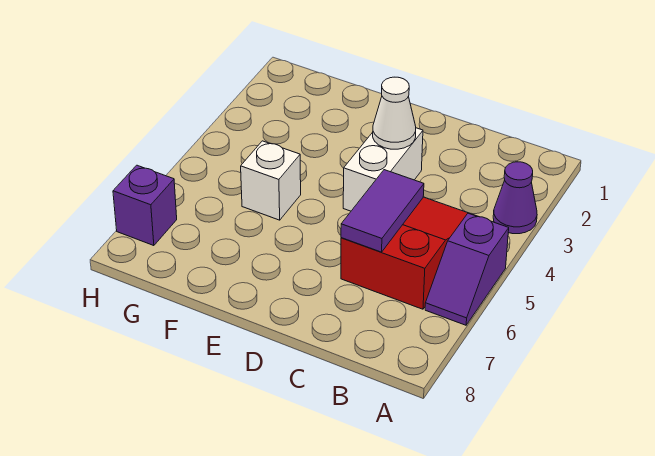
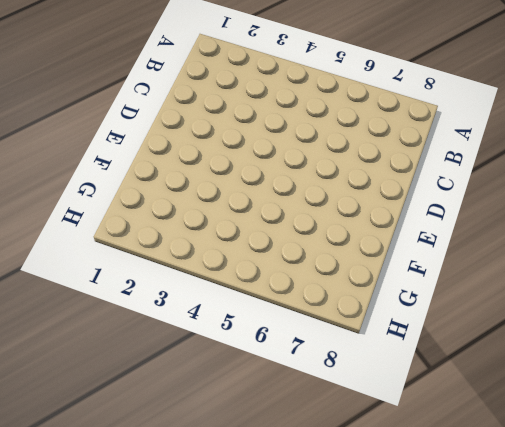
none -> purple 1x1 cone [493,162,537,234]
none -> purple 1x2 slope [425,213,509,325]

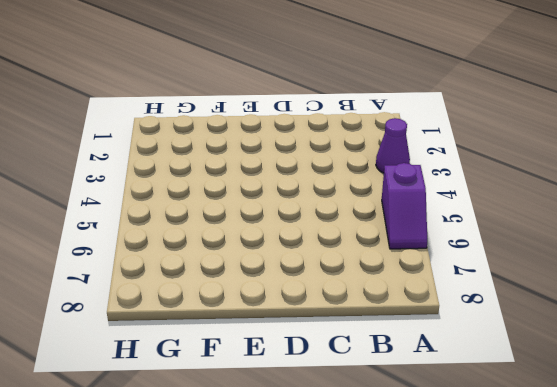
none -> red 2x3 slope [341,197,478,309]
none -> white 1x2 brick [343,128,423,211]

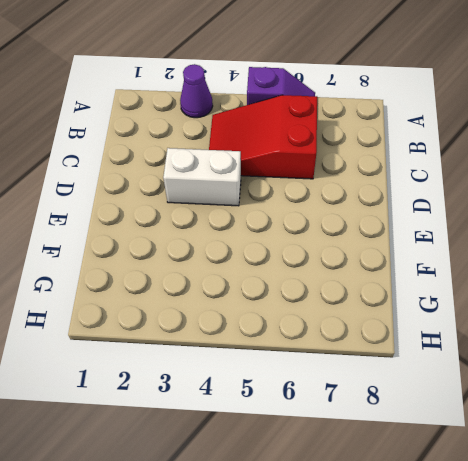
none -> white 1x1 brick [241,141,301,220]
none -> purple 1x1 brick [113,165,177,246]

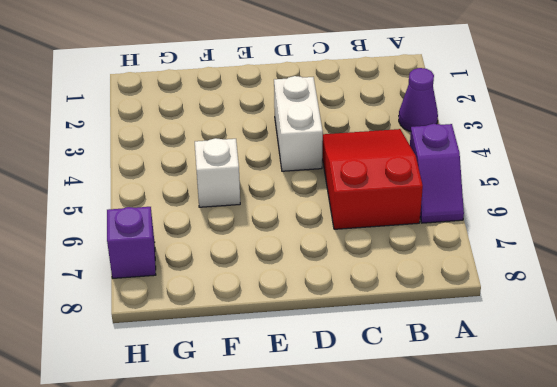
none -> purple 1x2 tile [341,170,424,252]
none -> white 1x1 cone [373,77,416,149]

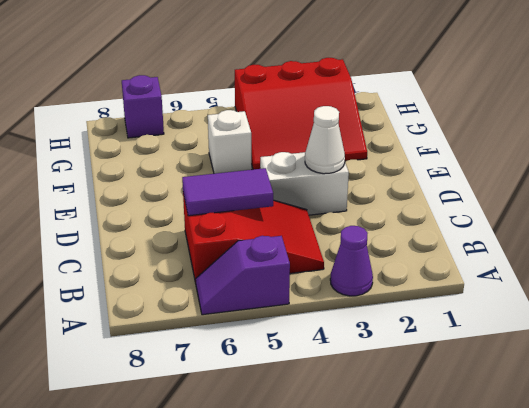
red 3x3 slope [235,58,367,169] -> none

